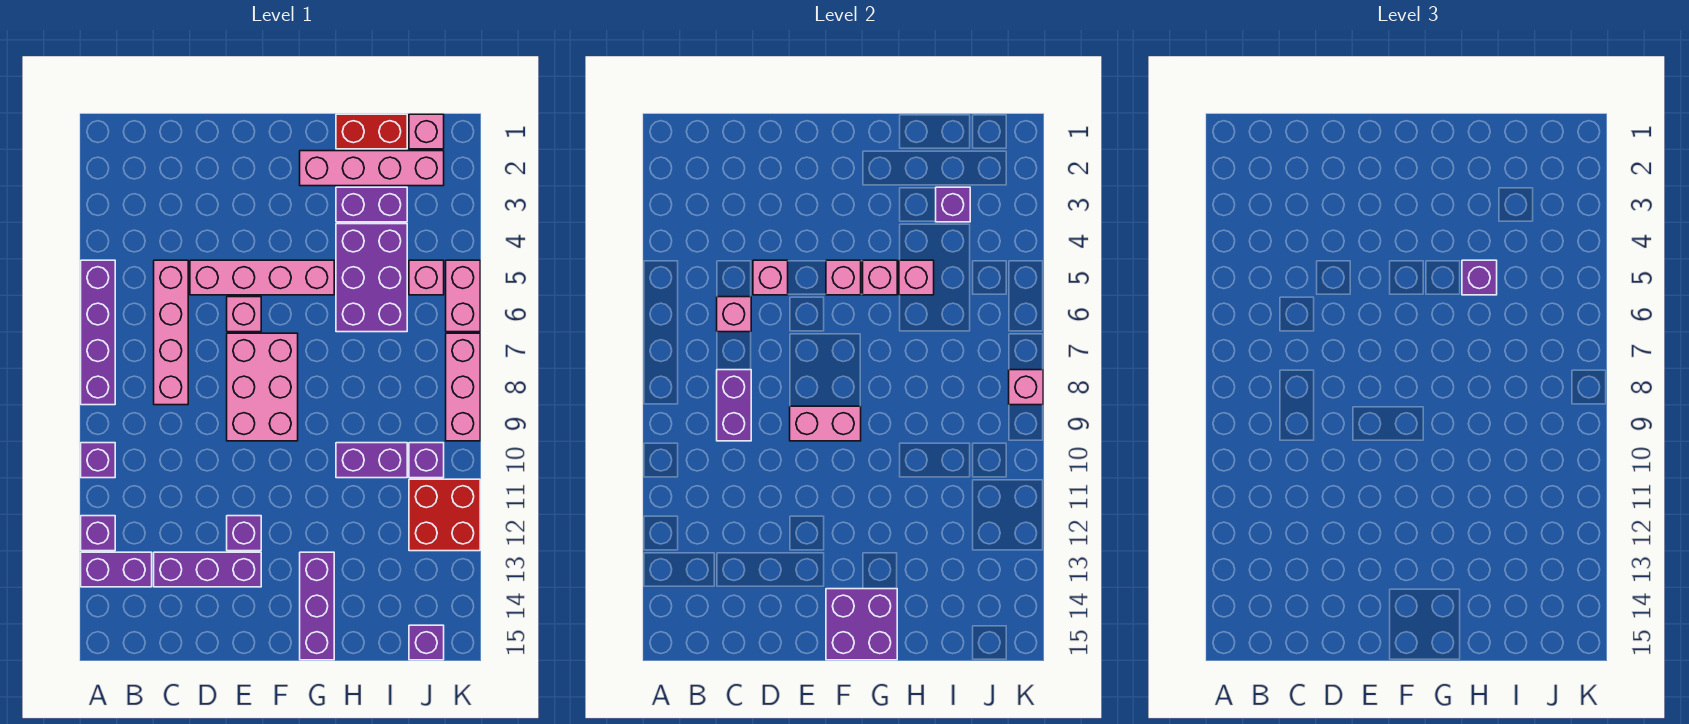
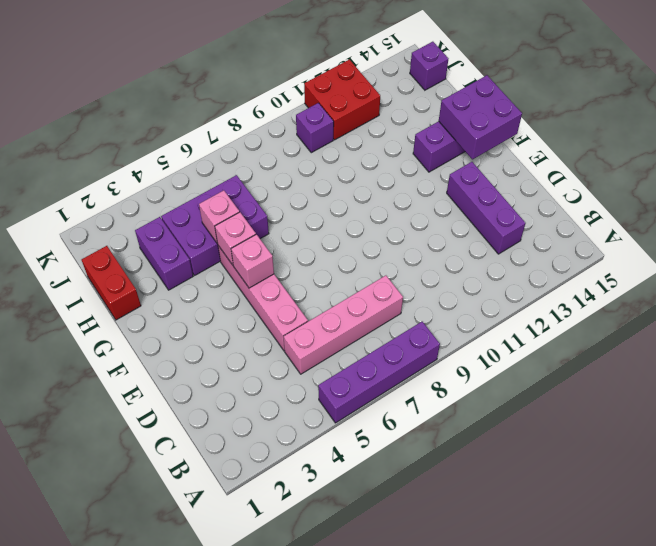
none -> purple 1x1 brick [81,443,115,478]
none -> purple 1x1 brick [81,516,115,551]
none -> purple 1x2 brick [81,552,152,587]
none -> pink 1x1 brick [227,297,261,332]

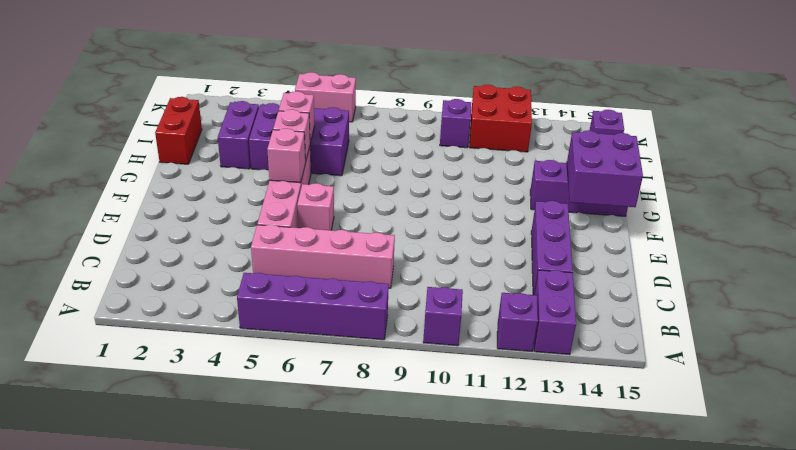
none -> pink 2x3 brick [227,333,298,441]
none -> purple 1x1 brick [227,516,261,551]
none -> pink 1x4 brick [300,151,444,186]
none -> purple 1x2 brick [336,443,407,478]

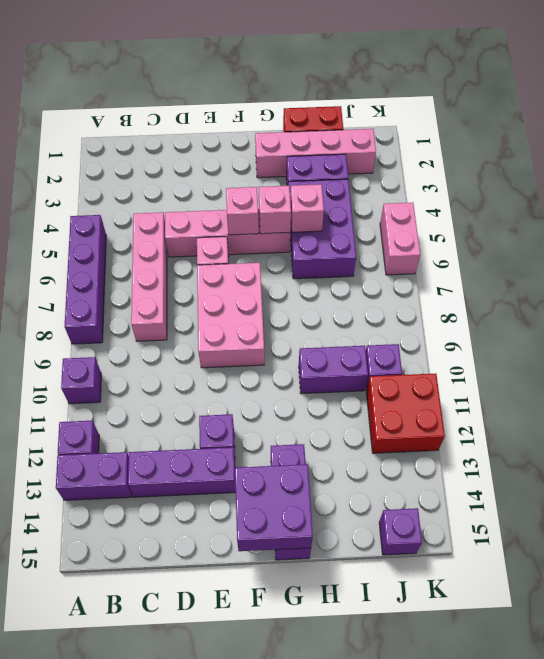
none -> pink 1x1 brick [409,114,444,149]
none -> pink 1x1 brick [409,260,444,295]
none -> pink 1x3 brick [446,333,480,441]
none -> pink 1x1 brick [717,297,751,332]

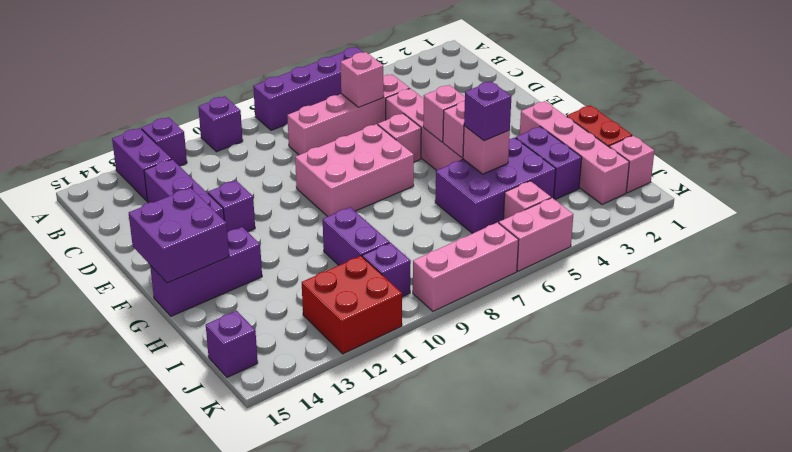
none -> purple 1x2 brick [717,370,751,441]
none -> pink 1x1 brick [753,260,788,295]
none -> pink 1x2 brick [790,406,861,441]
none -> purple 1x1 brick [936,187,970,222]

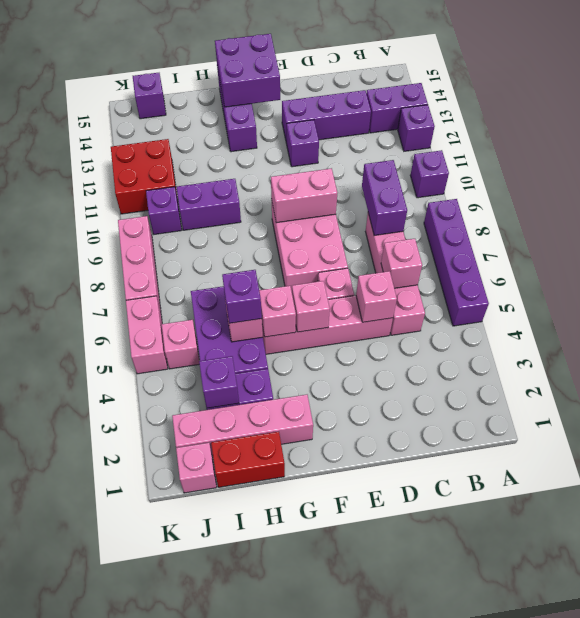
none -> pink 1x1 brick [1009,370,1043,405]

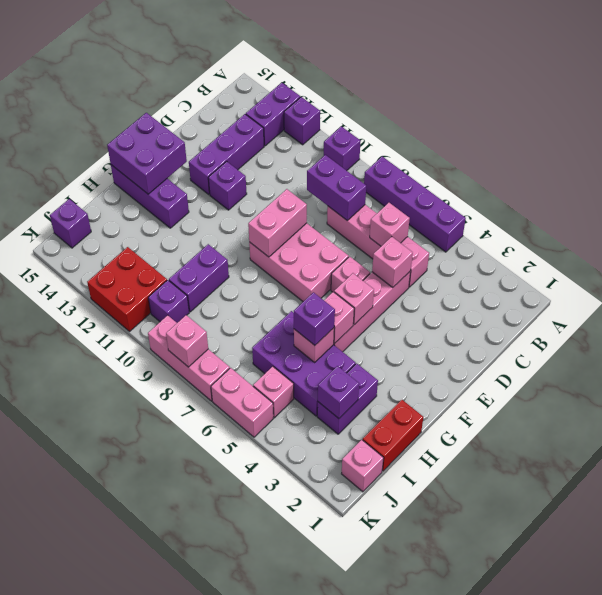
none -> pink 1x4 brick [300,151,444,186]

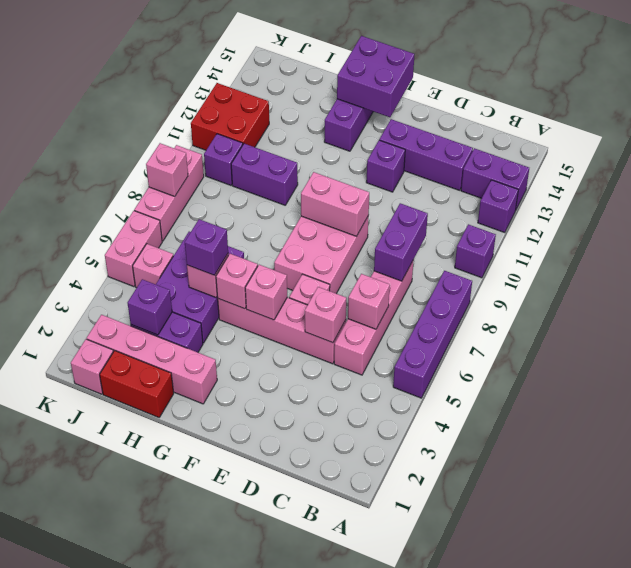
none -> purple 1x1 brick [409,625,444,660]

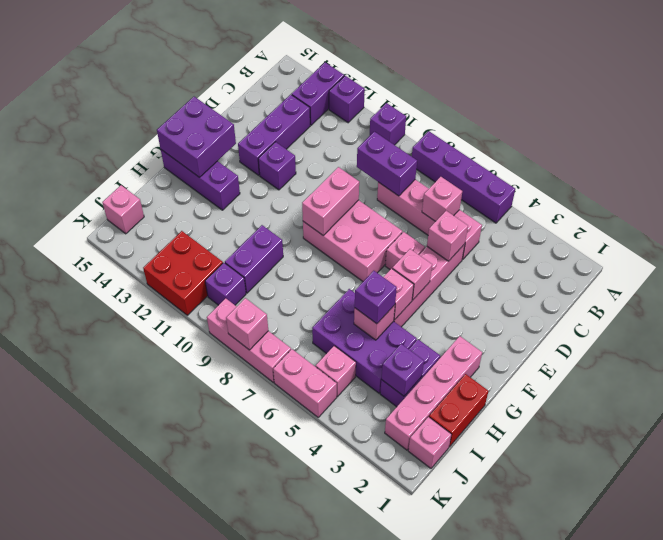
pink 1x1 brick [102,185,144,234] -> purple 1x1 brick [409,625,444,660]

